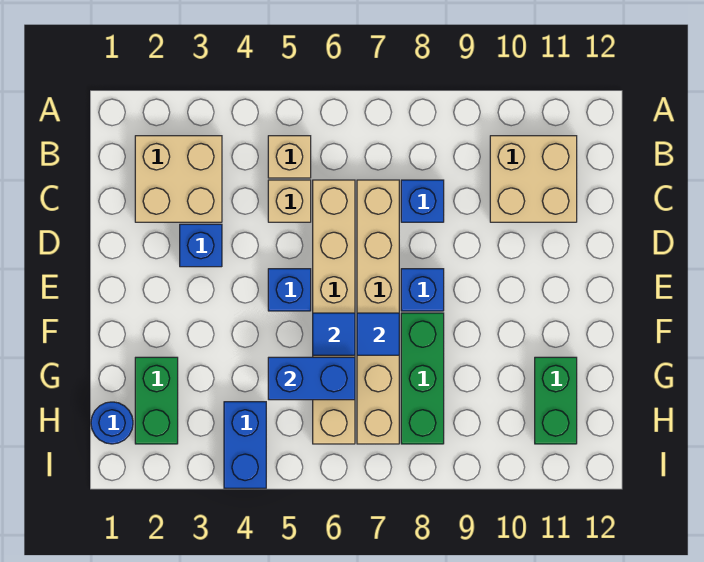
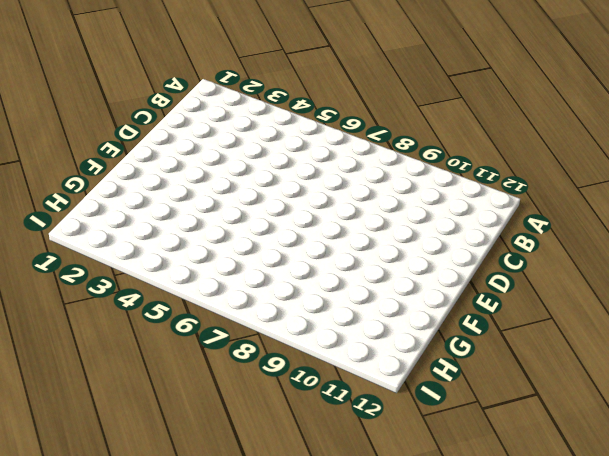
none -> tan 2x2 brick [135,136,222,222]
none -> tan 1x1 brick [268,136,311,178]
none -> tan 2x2 brick [490,136,577,222]

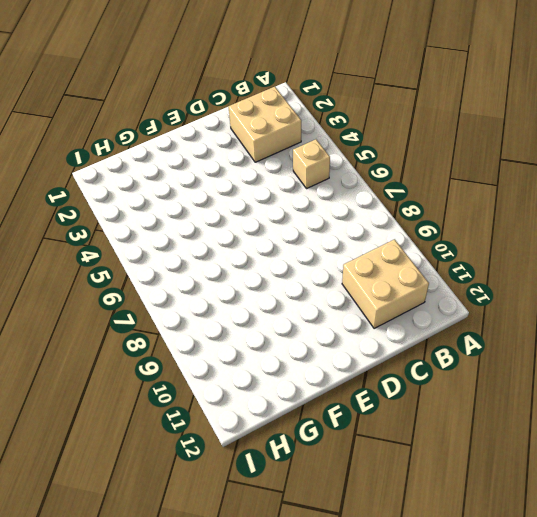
none -> tan 1x1 brick [268,180,311,222]
none -> tan 1x6 brick [313,180,355,444]
none -> tan 1x6 brick [357,180,399,444]

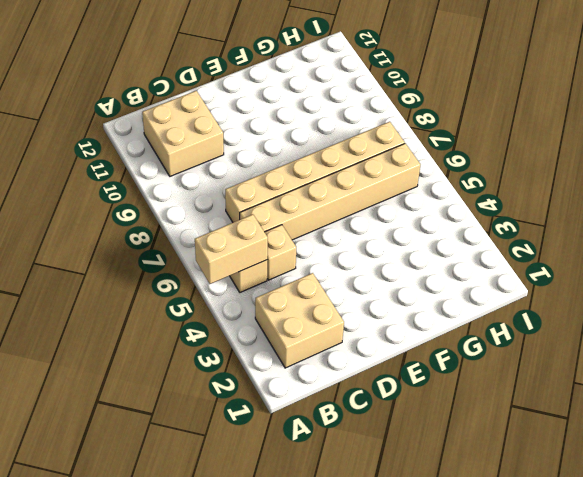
tan 1x2 brick [195,214,268,284] -> none
none -> blue 1x1 brick [401,180,444,222]
none -> blue 1x1 brick [180,224,222,267]
none -> blue 1x1 brick [268,269,311,311]

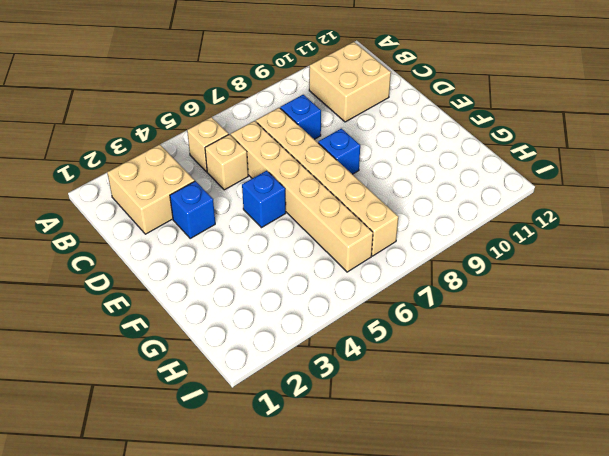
none -> green 1x3 brick [401,313,444,444]
none -> green 1x2 brick [135,357,178,444]
none -> green 1x2 brick [535,357,577,444]

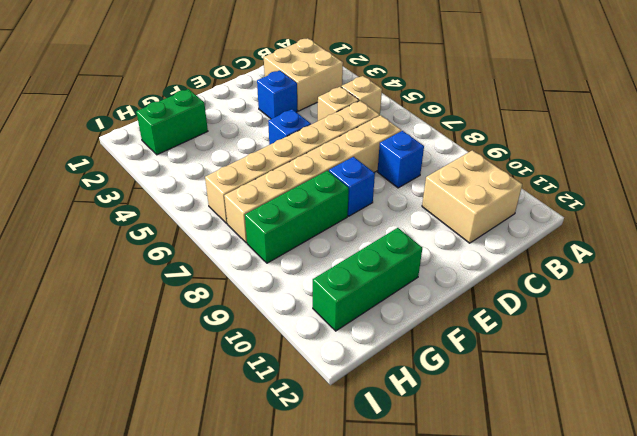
green 1x3 brick [313,228,422,331] -> green 1x2 brick [535,357,577,444]
none -> blue 1x1 round brick [91,402,133,444]
none -> blue 1x2 brick [224,402,266,488]
none -> blue 1x1 tile [313,313,355,355]

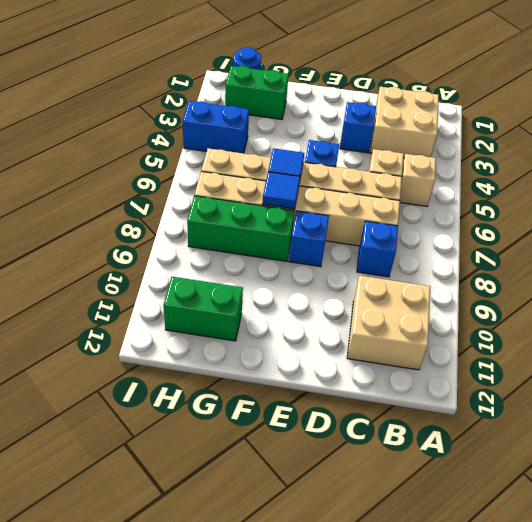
none -> blue 1x2 brick [268,357,355,400]

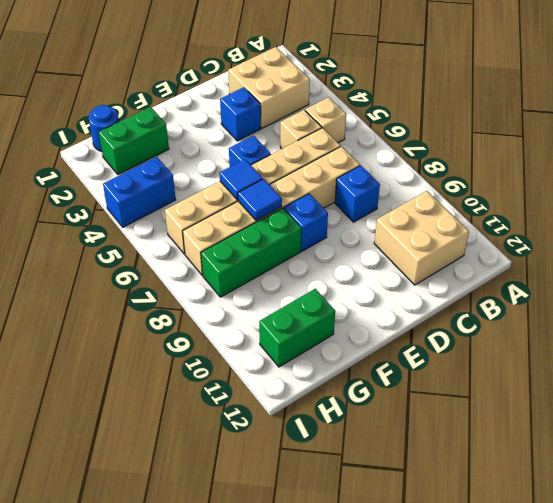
none -> blue 1x2 brick [268,357,355,400]

